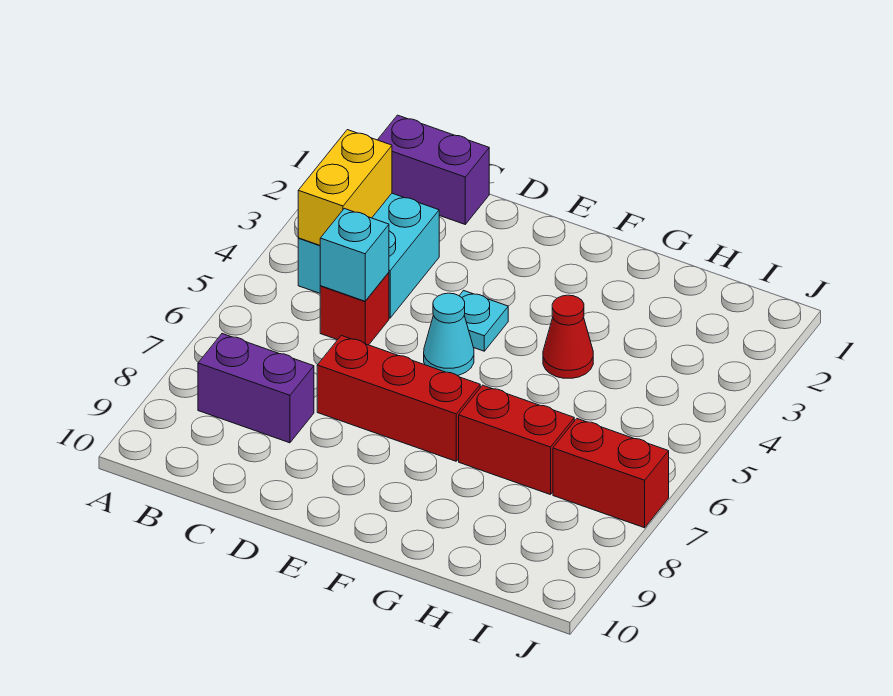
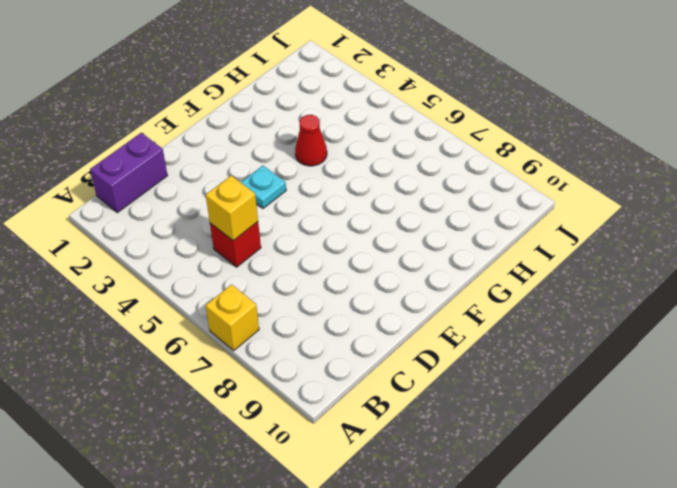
yellow 1x1 brick [206,285,259,350] -> none
yellow 1x1 brick [206,176,258,241] -> cyan 1x1 brick [320,209,389,301]
none -> cyan 2x2 brick [298,193,439,318]
none -> purple 1x2 brick [198,334,314,443]
none -> red 1x3 brick [317,335,480,461]

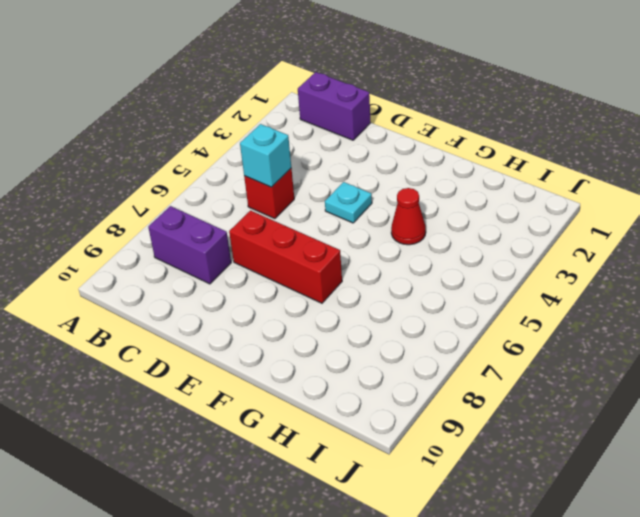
none -> cyan 2x2 brick [298,193,439,318]
none -> cyan 1x1 cone [424,293,474,376]
none -> red 1x2 brick [459,385,574,495]

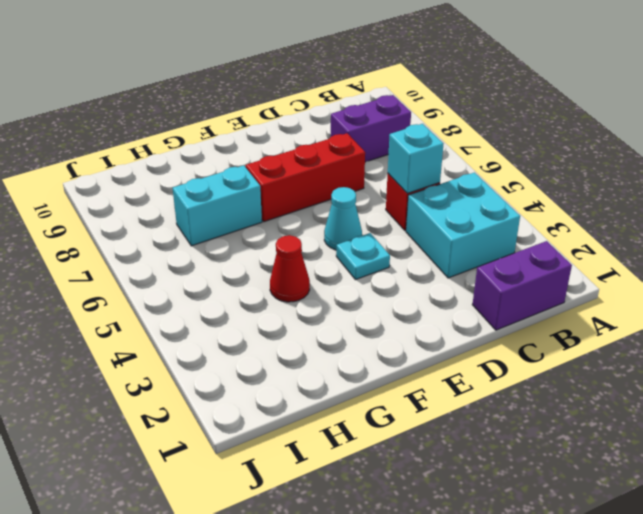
cyan 1x2 brick [173,165,262,246] -> red 1x2 brick [459,385,574,495]
none -> red 1x2 brick [553,419,669,528]
none -> yellow 1x2 brick [298,130,392,245]

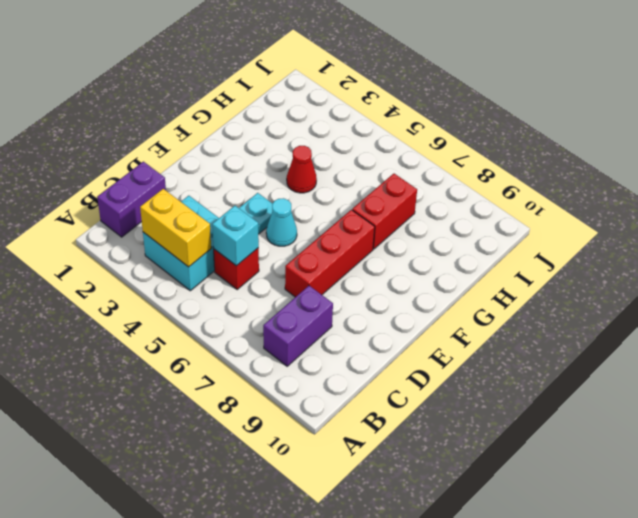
none -> red 1x2 brick [553,419,669,528]

